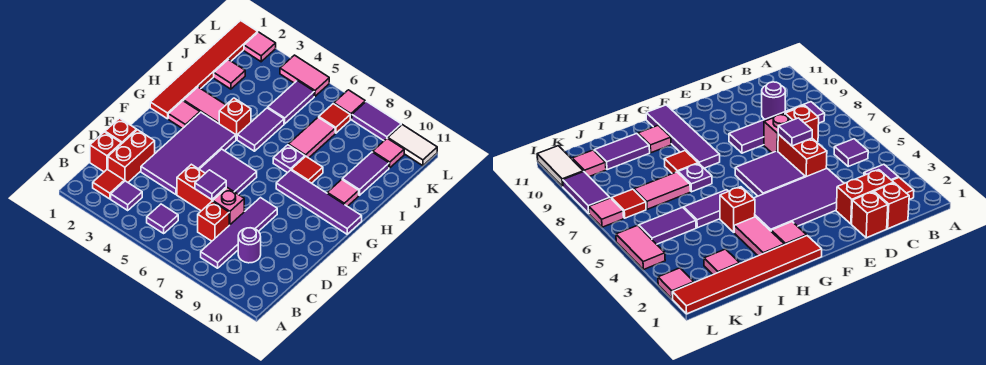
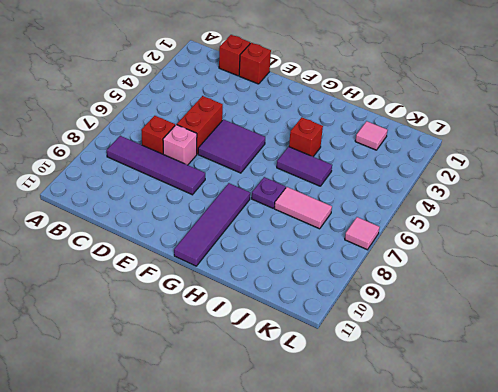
none -> red 1x1 tile [93,169,124,199]
none -> purple 1x1 tile [111,181,142,210]
none -> purple 1x1 tile [147,204,178,233]
none -> red 1x2 brick [108,130,155,182]

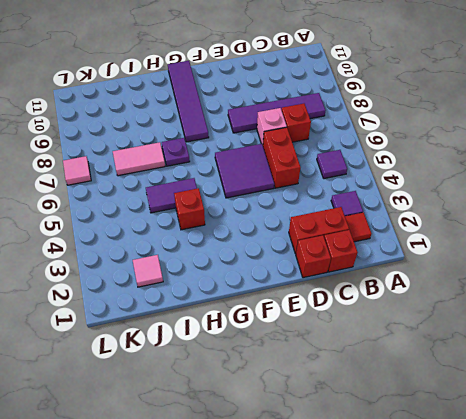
none -> purple 1x1 round brick [238,228,261,263]
none -> purple 2x4 tile [141,112,236,194]
none -> red 1x6 tile [150,21,258,119]
none -> pink 1x1 tile [168,101,200,129]

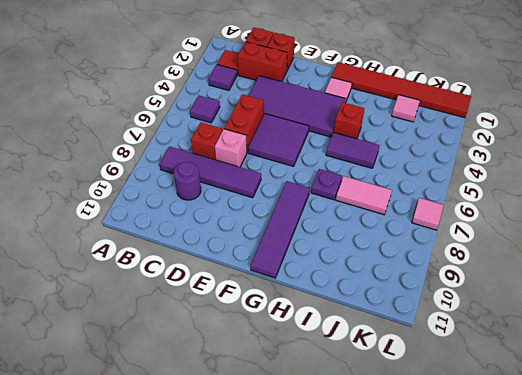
none -> pink 1x2 tile [184,87,225,123]
none -> red 1x1 tile [291,156,323,183]
none -> pink 1x1 tile [327,180,359,206]
none -> purple 1x2 tile [342,152,389,195]

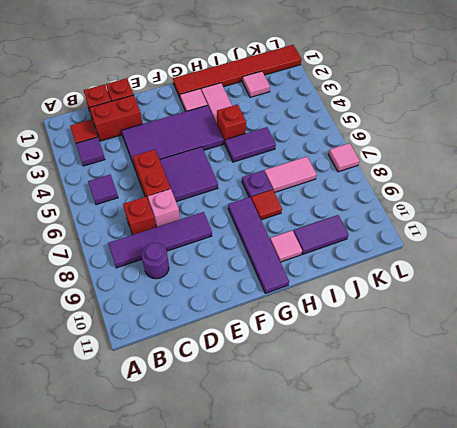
none -> purple 1x2 tile [268,80,314,124]
none -> red 1x1 tile [319,104,350,133]
none -> pink 1x1 tile [373,138,404,168]
none -> pink 1x1 tile [244,32,276,62]

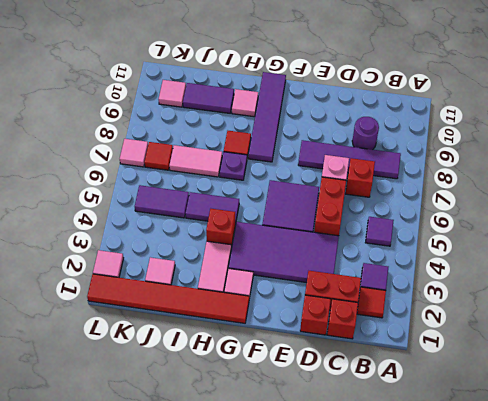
none -> pink 1x2 tile [280,55,329,96]
none -> purple 1x2 tile [352,101,401,141]
none -> white 1x2 tile [388,125,437,166]
none -> purple 1x1 tile [195,170,226,200]

